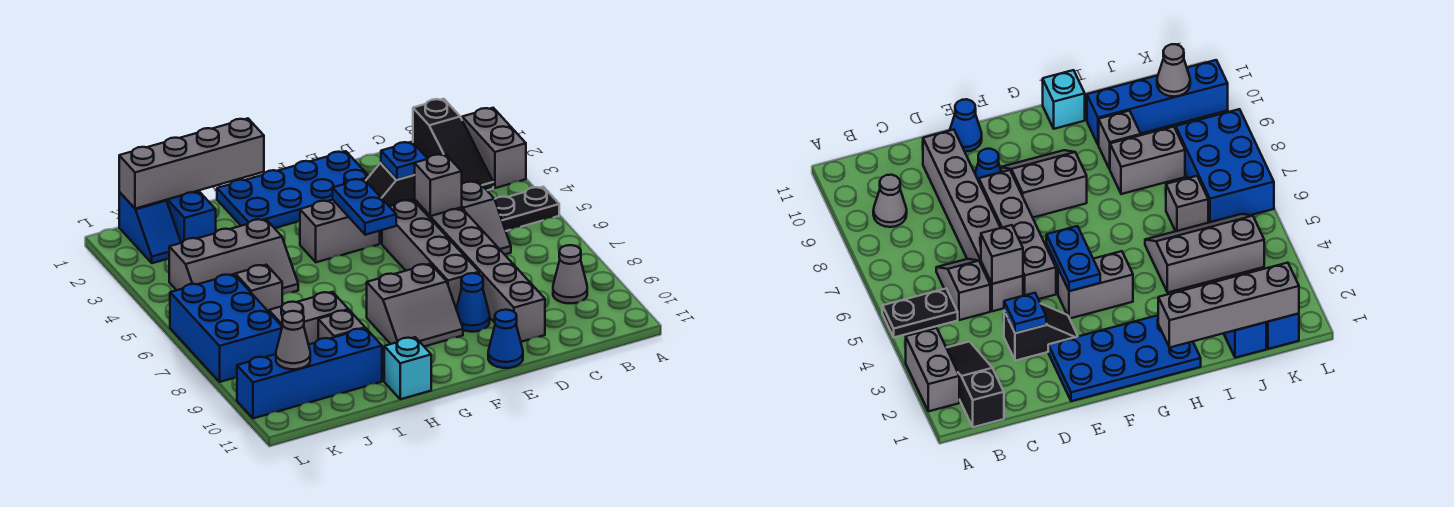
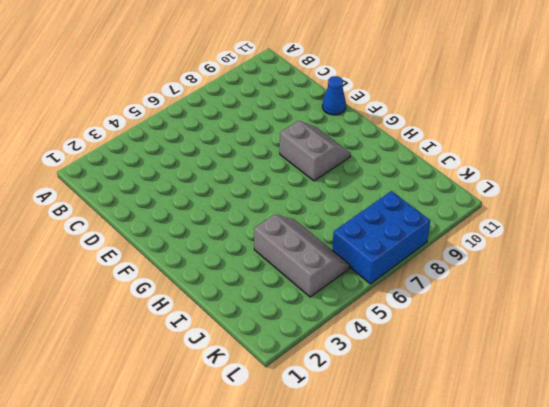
none -> grey 1x2 brick [462,108,526,188]
none -> black 1x2 plate [495,187,559,231]
none -> black 1x3 slope [413,99,493,190]

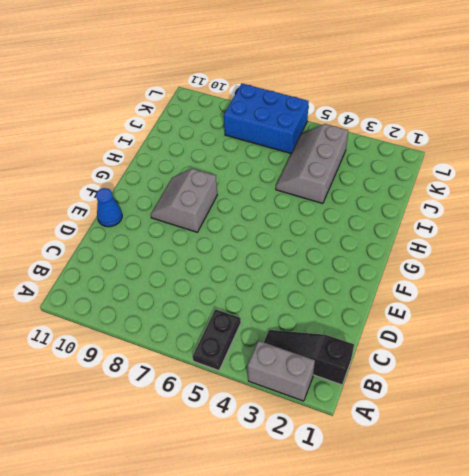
none -> grey 1x1 cone [553,245,587,303]
none -> grey 1x2 slope [461,181,511,255]
none -> black 1x2 slope [366,163,415,206]

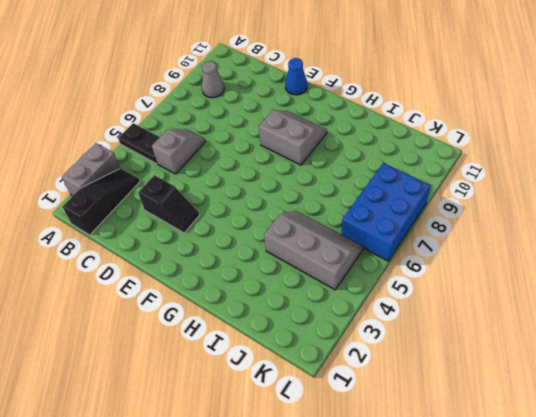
none -> grey 1x6 brick [415,200,545,342]
none -> blue 2x4 plate [217,151,369,228]
none -> grey 1x4 brick [382,200,479,308]

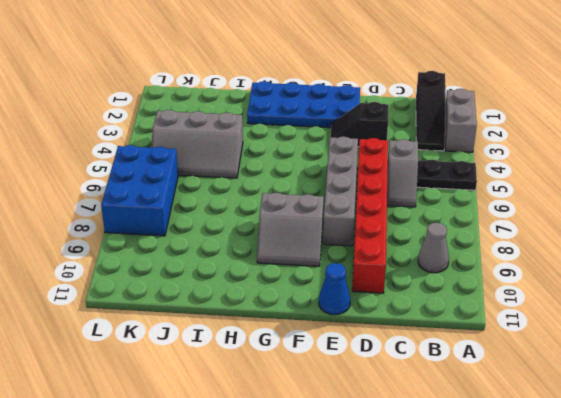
red 1x6 brick [352,138,388,293] -> grey 1x6 brick [415,200,545,342]
none -> blue 1x1 cone [456,273,490,332]
none -> grey 1x2 brick [300,200,380,262]
none -> cyan 1x1 brick [384,337,431,399]

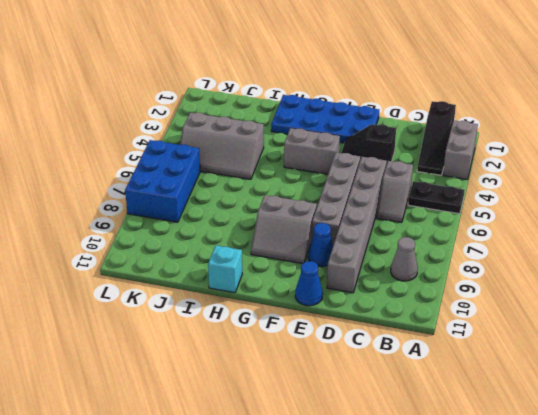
none -> grey 1x2 brick [269,292,348,345]
none -> grey 1x1 brick [318,310,365,340]
none -> blue 1x4 brick [237,328,382,418]

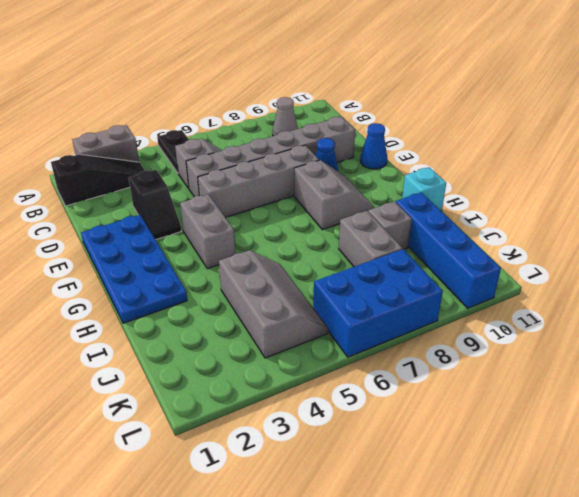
none -> blue 1x2 brick [166,191,216,243]
none -> grey 1x1 brick [235,265,282,312]
none -> blue 1x2 slope [119,192,181,263]

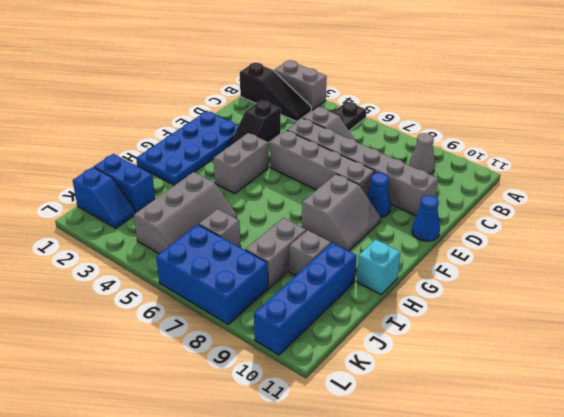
none -> blue 1x1 plate [381,142,428,180]
none -> grey 1x1 brick [415,154,462,216]
none -> blue 1x2 plate [333,179,396,235]

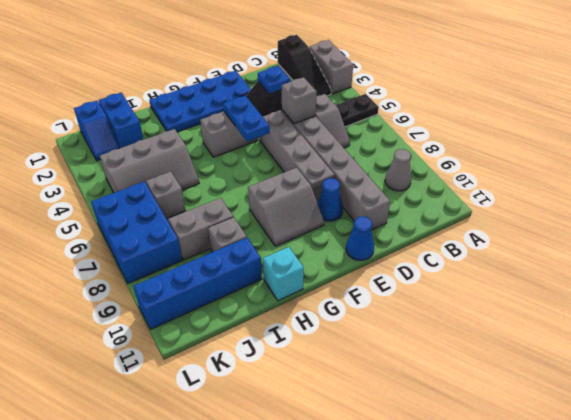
none -> grey 1x4 brick [119,118,264,209]
none -> grey 1x1 cone [276,311,310,369]

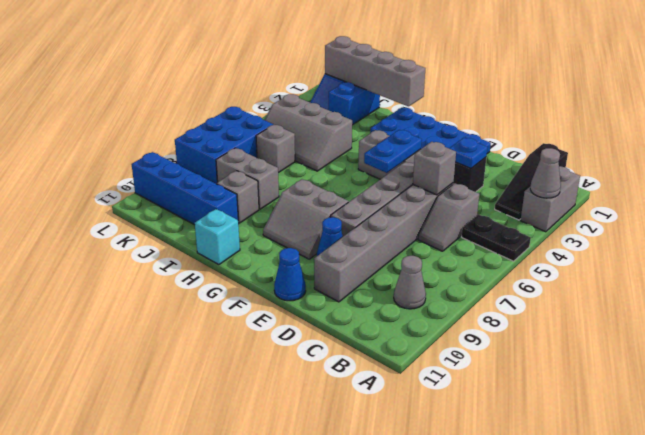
grey 1x1 cone [530,148,561,198] -> grey 1x1 cone moved to [276,311,310,369]

